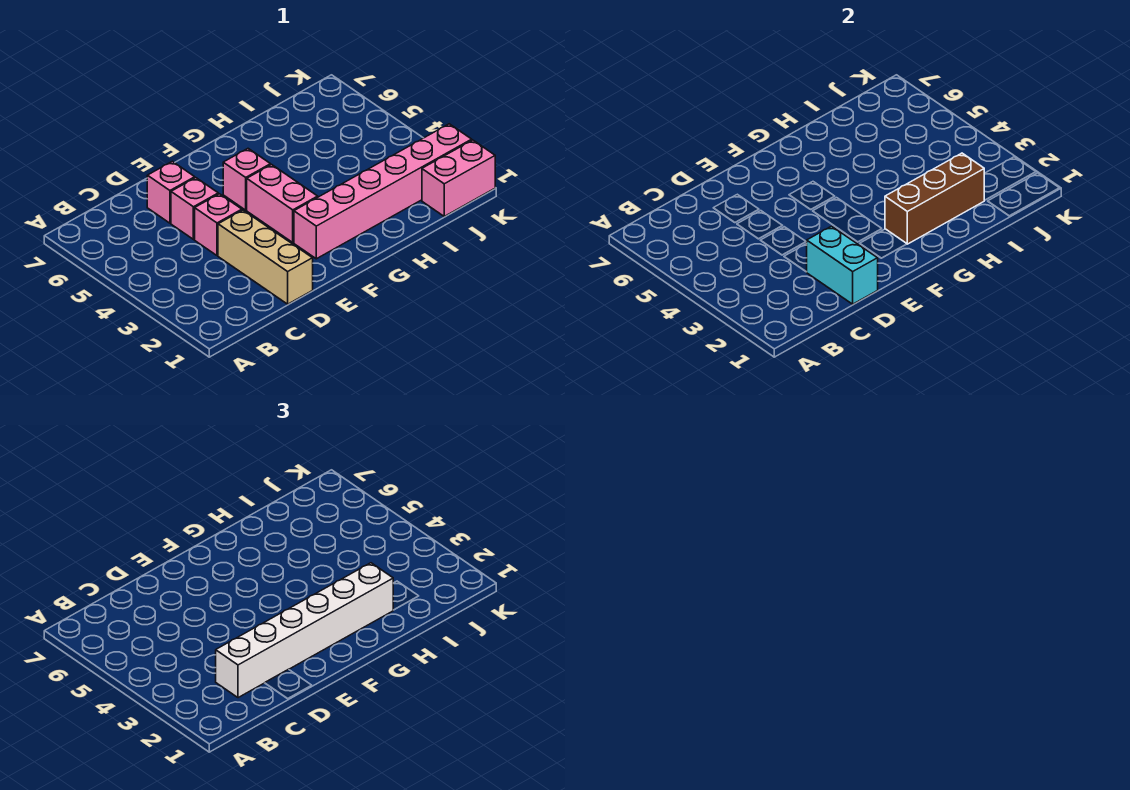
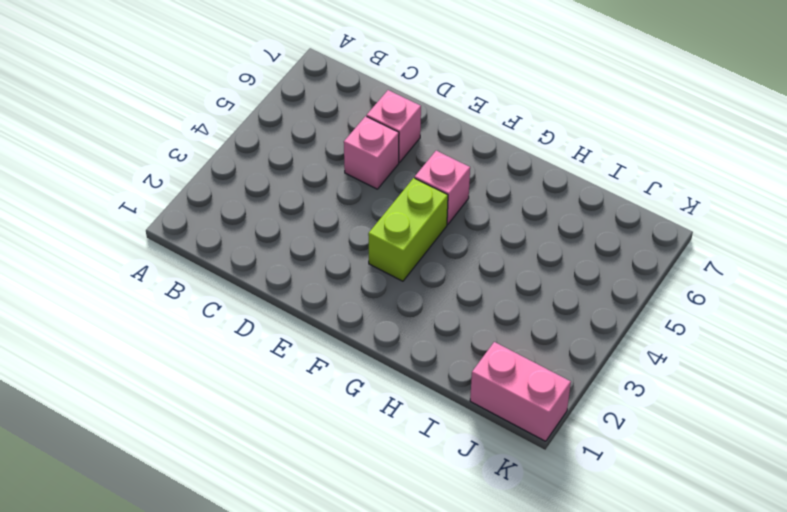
lime 1x2 brick [368,178,448,281] -> pink 1x2 brick [247,165,318,242]
none -> tan 1x3 brick [218,210,313,304]
none -> pink 1x1 brick [195,194,242,256]

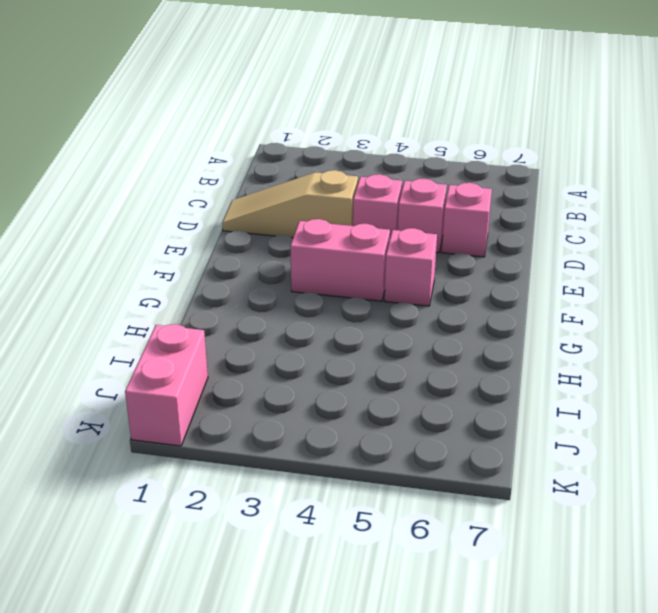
tan 1x3 slope [222,170,358,238] -> tan 1x3 brick [218,210,313,304]
none -> pink 1x6 brick [294,124,472,259]
none -> cyan 1x2 brick [807,226,878,304]

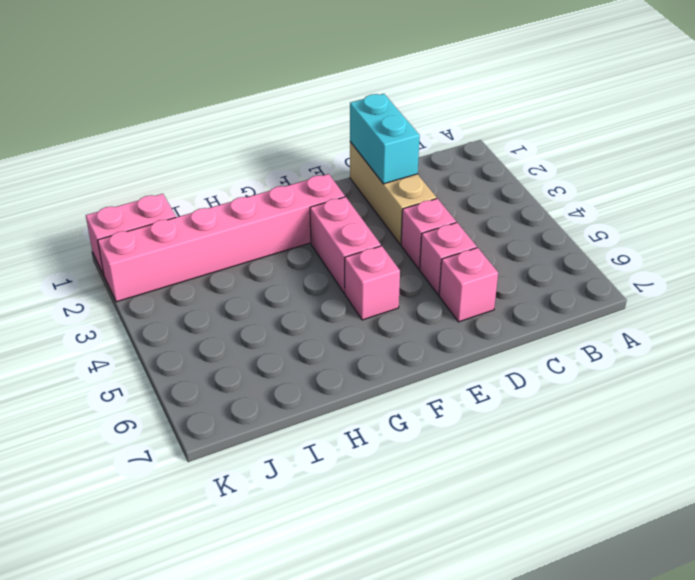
none -> brown 1x3 brick [885,153,984,244]
none -> white 1x6 brick [216,563,393,698]

